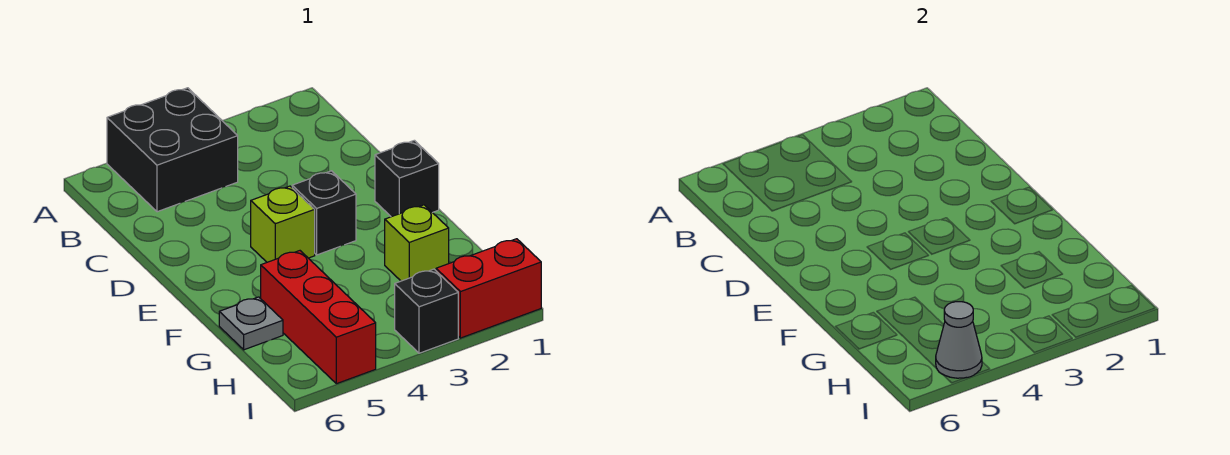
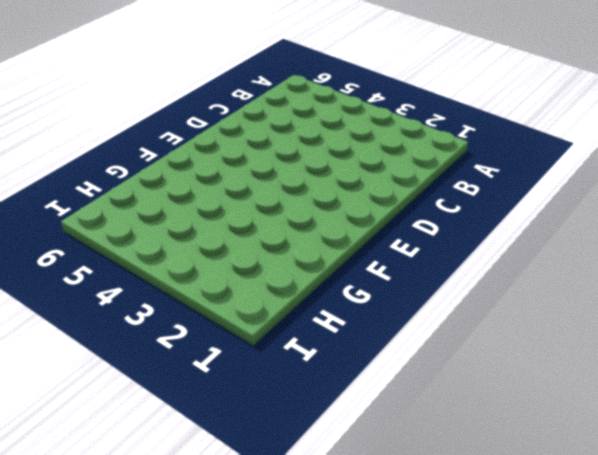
none -> black 2x2 brick [107,88,238,212]
none -> black 1x1 brick [375,140,439,217]

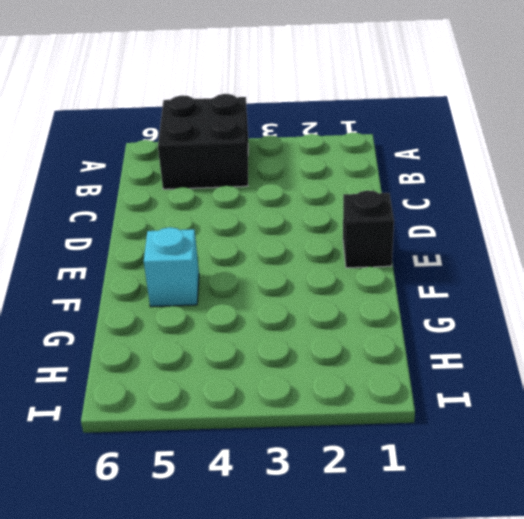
cyan 1x1 brick [144,227,199,307] -> none
none -> black 1x1 brick [292,171,356,255]
none -> lime 1x1 brick [251,186,315,262]

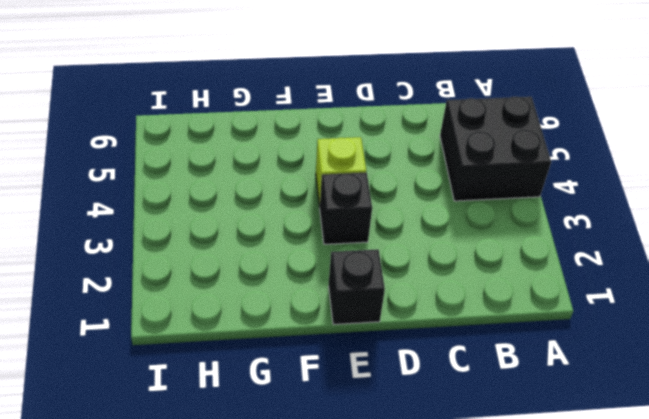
none -> lime 1x1 brick [385,205,449,281]
none -> red 1x3 brick [261,251,376,384]

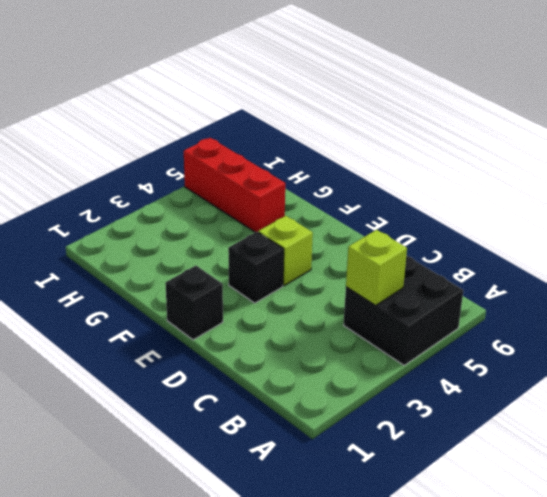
lime 1x1 brick [346,230,407,306] -> lime 1x1 brick moved to [385,205,449,281]
none -> grey 1x1 plate [219,297,283,350]
none -> red 1x2 brick [436,239,541,338]

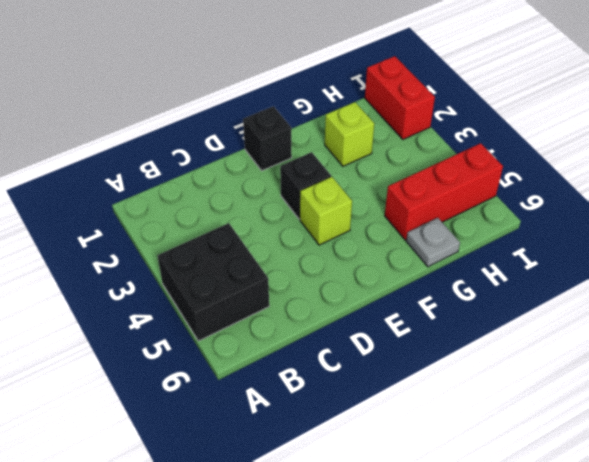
none -> black 1x1 brick [395,269,458,353]
none -> grey 1x1 cone [936,302,982,378]

